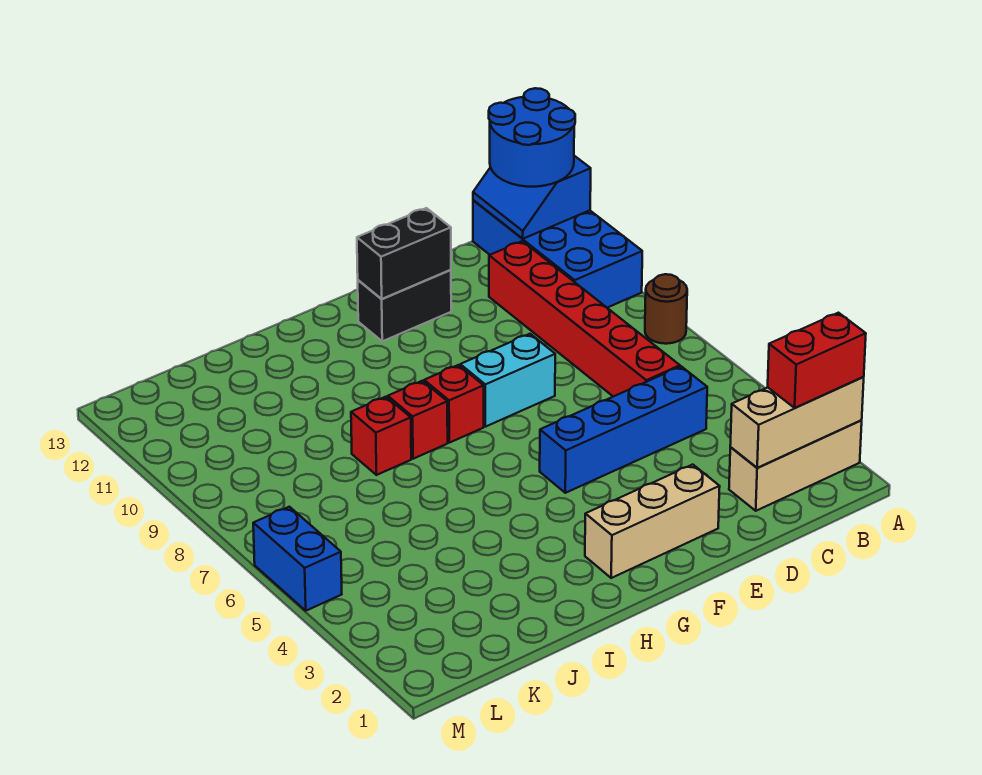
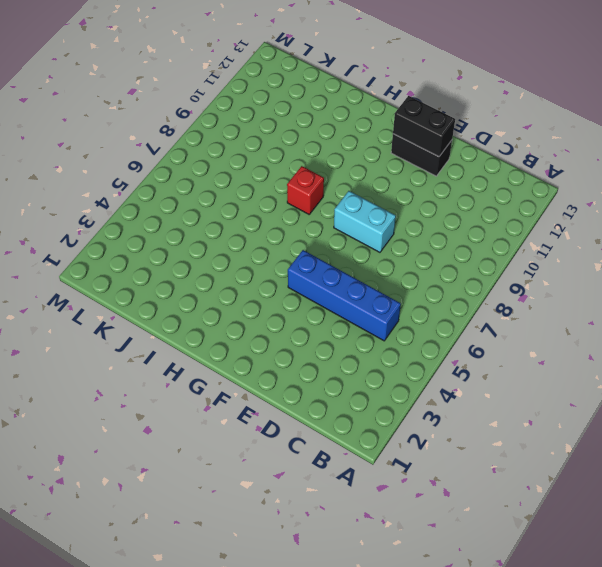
none -> tan 1x3 brick [729,420,862,511]
none -> brown 1x1 round brick [645,274,687,344]
none -> blue 2x4 brick [473,200,642,308]

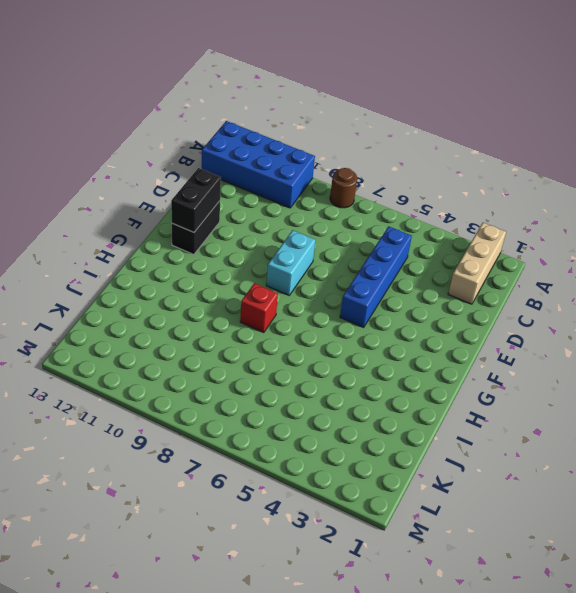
none -> red 1x6 brick [489,241,680,397]
none -> tan 1x3 brick [585,465,720,578]
none -> red 1x1 brick [424,365,484,443]

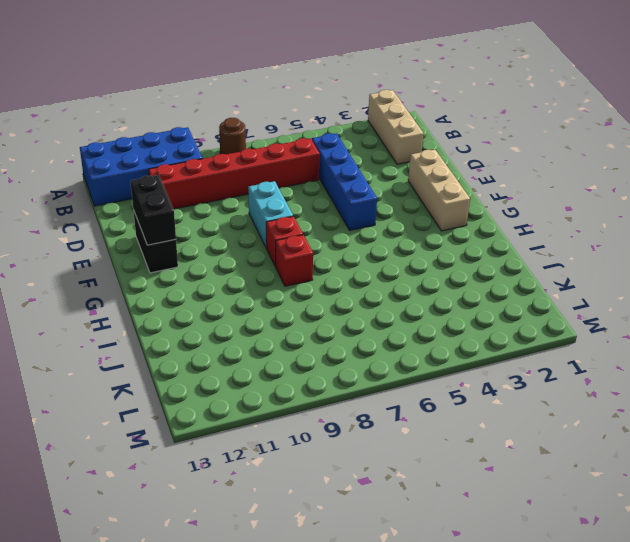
none -> red 1x1 brick [351,397,411,475]
none -> blue 1x2 brick [253,507,342,611]
none -> tan 1x3 brick [730,377,864,468]

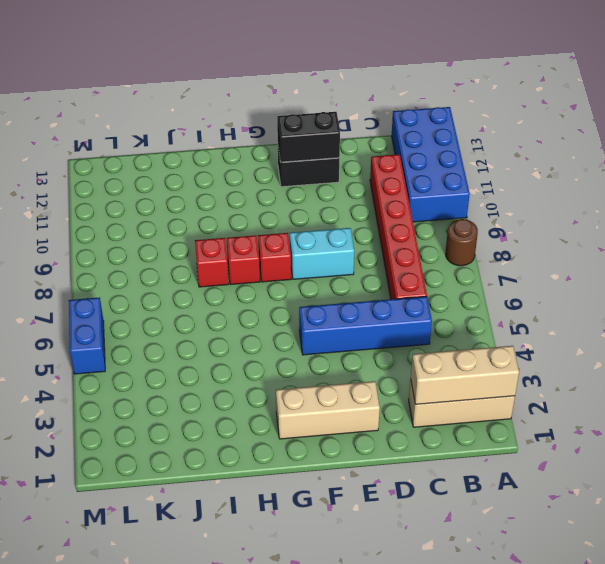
none -> blue 2x2 slope [473,156,591,239]
none -> red 1x2 brick [768,313,866,408]
none -> blue 2x2 round brick [489,88,575,187]

